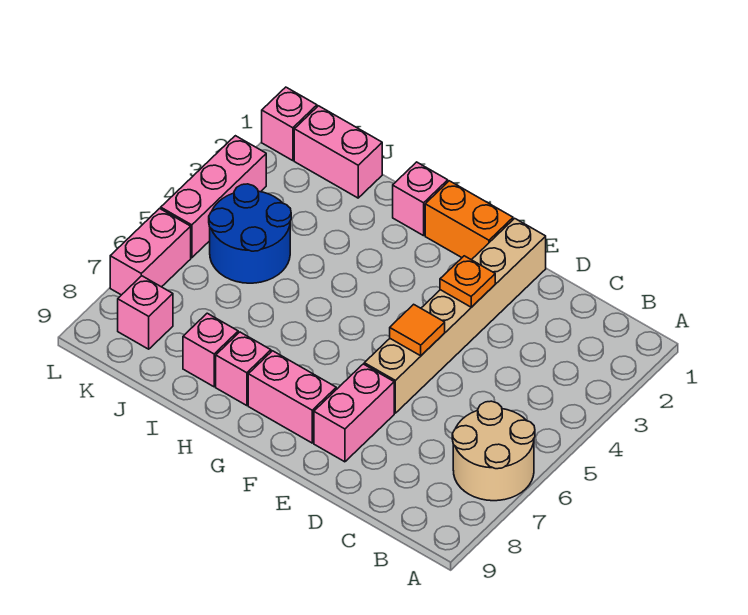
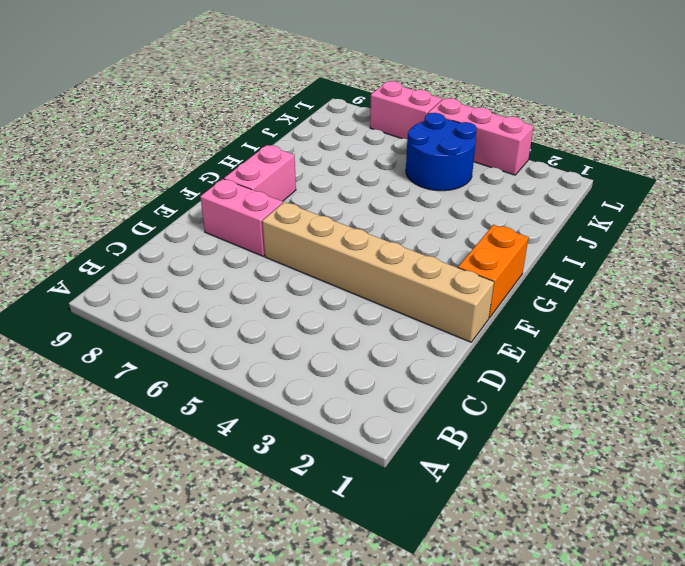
none -> tan 2x2 round brick [452,401,535,501]
none -> pink 1x1 brick [393,162,448,236]
none -> pink 1x1 brick [216,332,271,406]

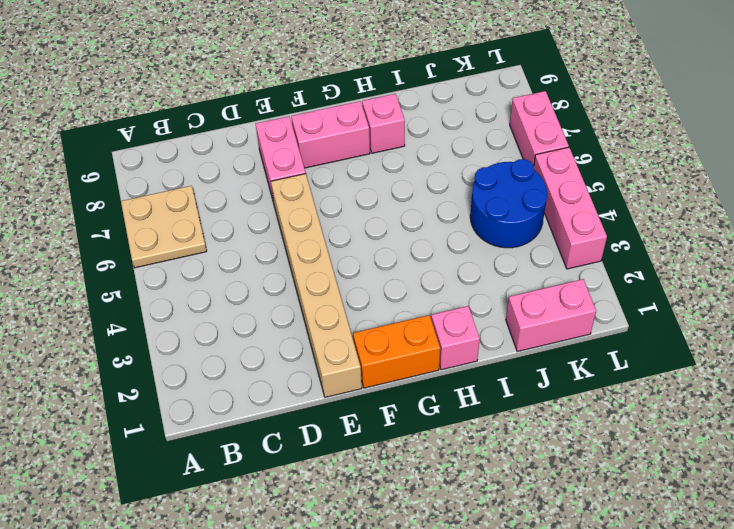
tan 2x2 plate [121,186,207,268] -> tan 2x2 round brick [452,401,535,501]
none -> pink 1x1 brick [183,313,238,387]
none -> pink 1x1 brick [118,276,173,349]
none -> pink 1x1 brick [262,87,317,161]

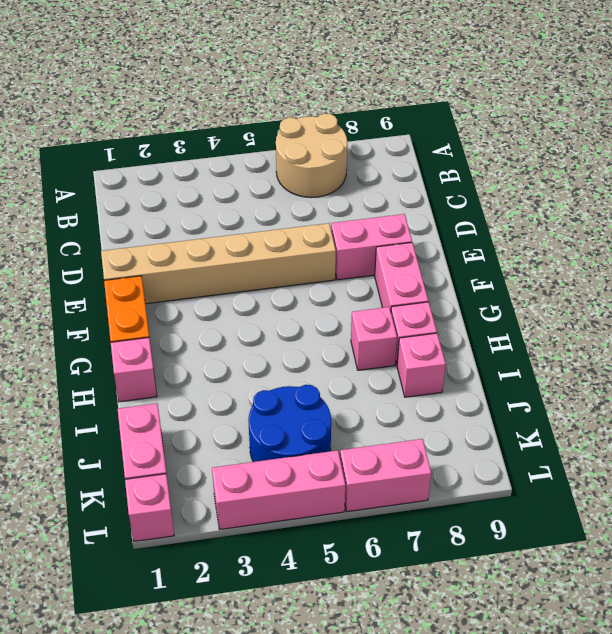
pink 1x1 brick [351,307,397,370] -> pink 1x1 brick moved to [118,276,173,349]
none -> orange 1x1 plate [440,256,495,307]
none -> orange 1x1 tile [390,304,445,356]

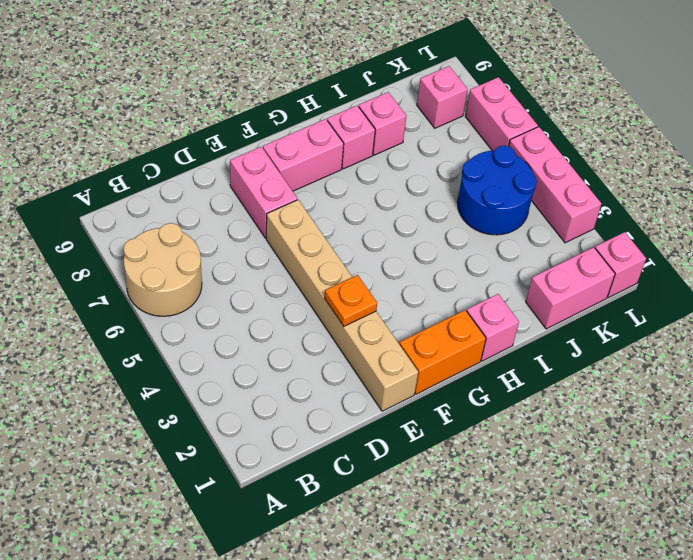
none -> orange 1x1 tile [390,304,445,356]

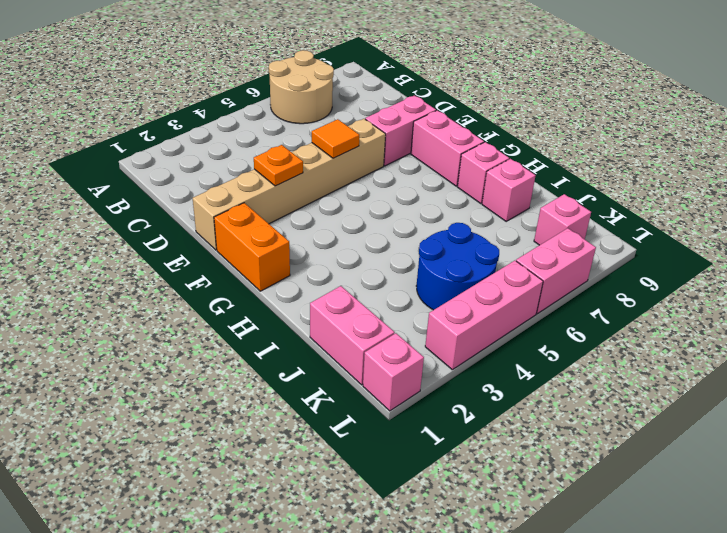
none -> pink 1x1 brick [393,162,448,236]

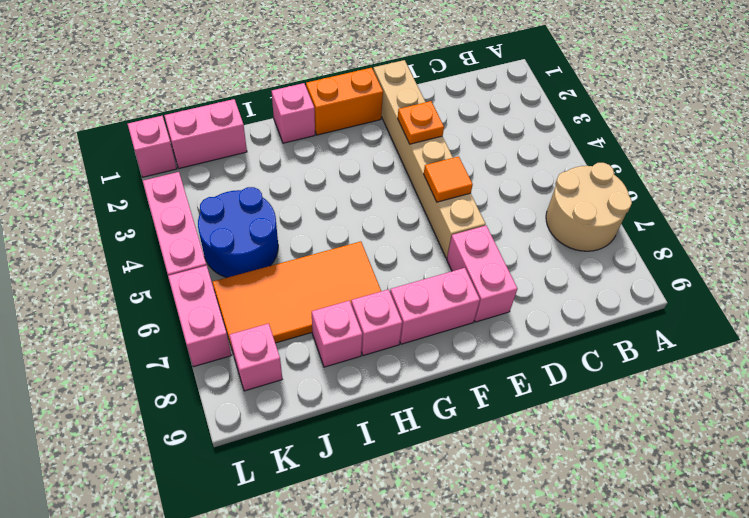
orange 2x4 tile [213,242,381,351] -> none

